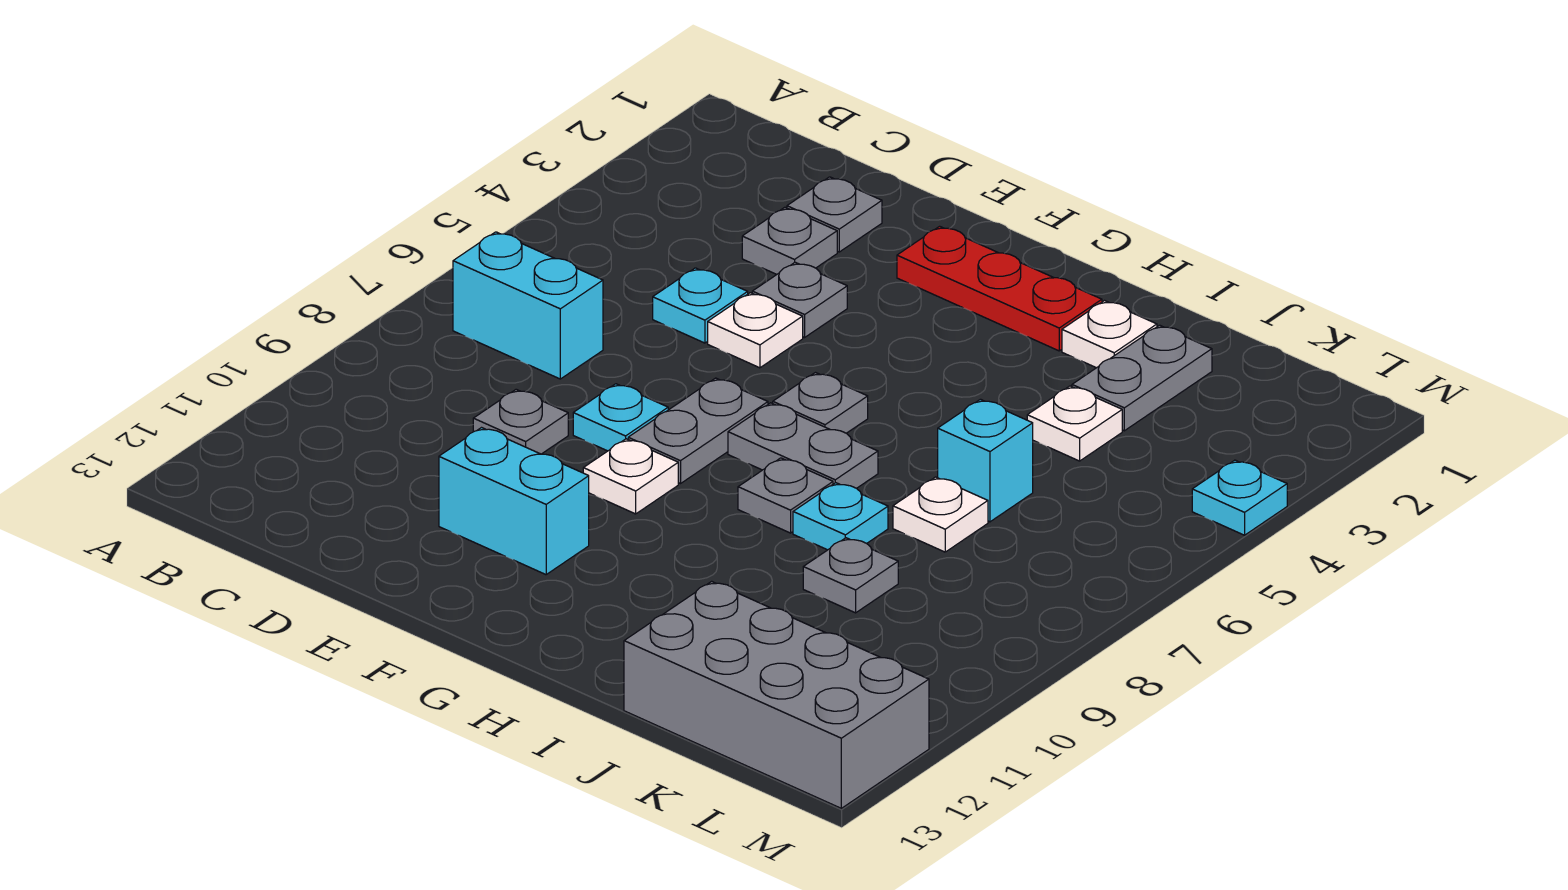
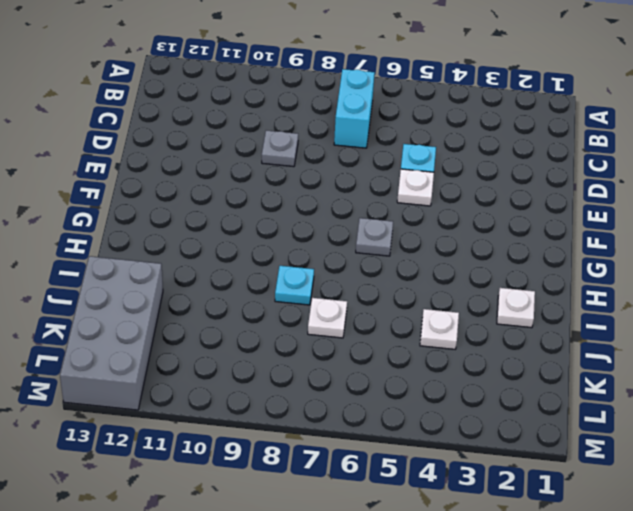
none -> grey 1x1 plate [787,177,882,252]
none -> grey 1x1 plate [742,207,837,275]
none -> grey 1x1 plate [752,262,847,337]

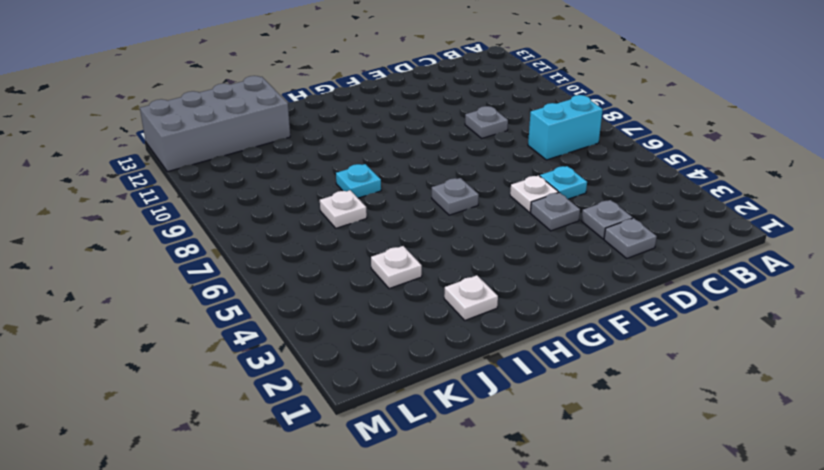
none -> cyan 1x1 plate [573,384,668,451]
none -> cyan 1x2 brick [439,428,589,575]
none -> red 1x3 plate [897,226,1102,351]

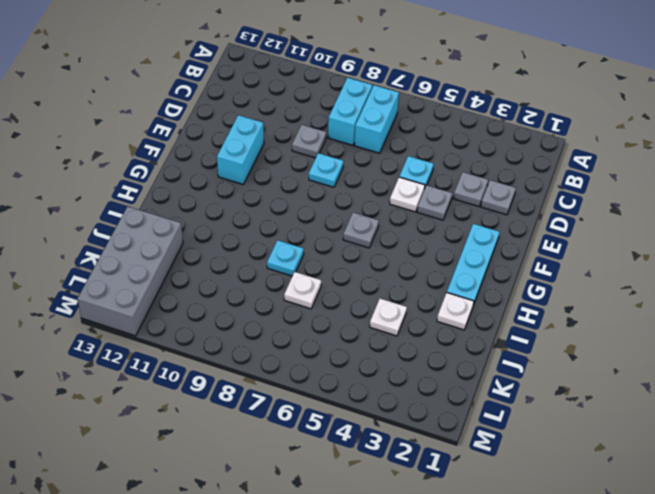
cyan 1x2 brick [328,78,372,145] -> none
cyan 1x3 plate [447,224,500,305] -> red 1x3 plate [897,226,1102,351]
none -> grey 1x2 plate [628,378,768,484]
none -> white 1x1 plate [583,439,678,514]
none -> grey 1x2 plate [728,403,878,488]

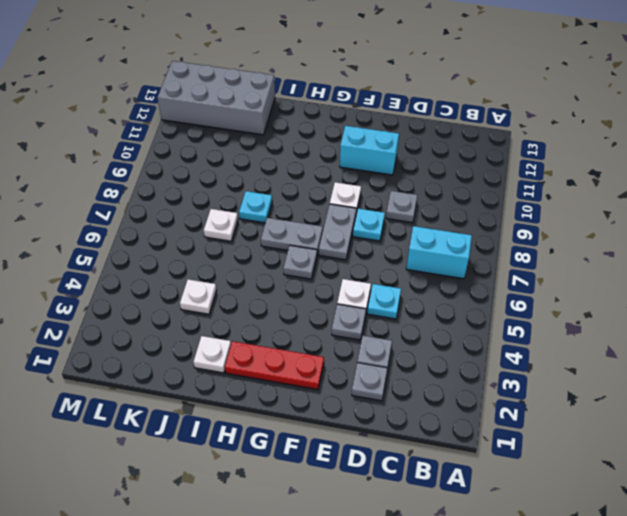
none -> grey 1x1 plate [738,458,833,533]
none -> grey 1x2 plate [1072,325,1212,431]
none -> cyan 1x1 brick [938,399,1033,522]

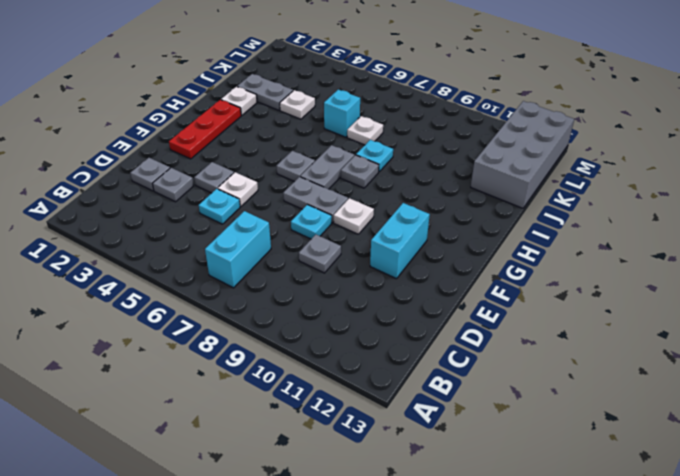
none -> grey 1x1 plate [803,538,898,613]
none -> cyan 1x1 plate [1192,460,1287,535]

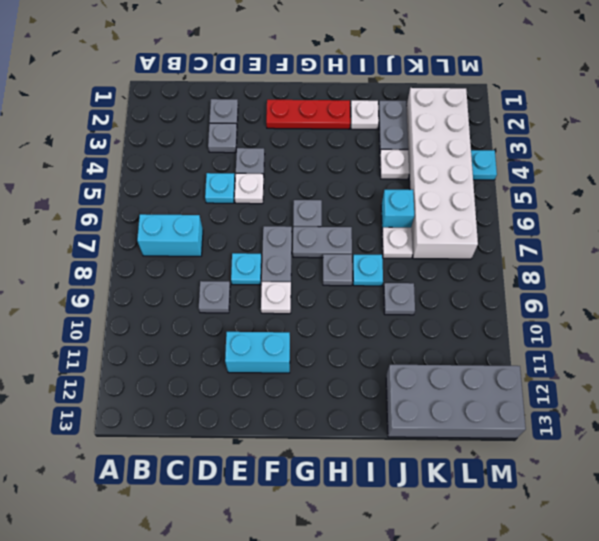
white 2x6 brick [406,88,478,259] -> none

